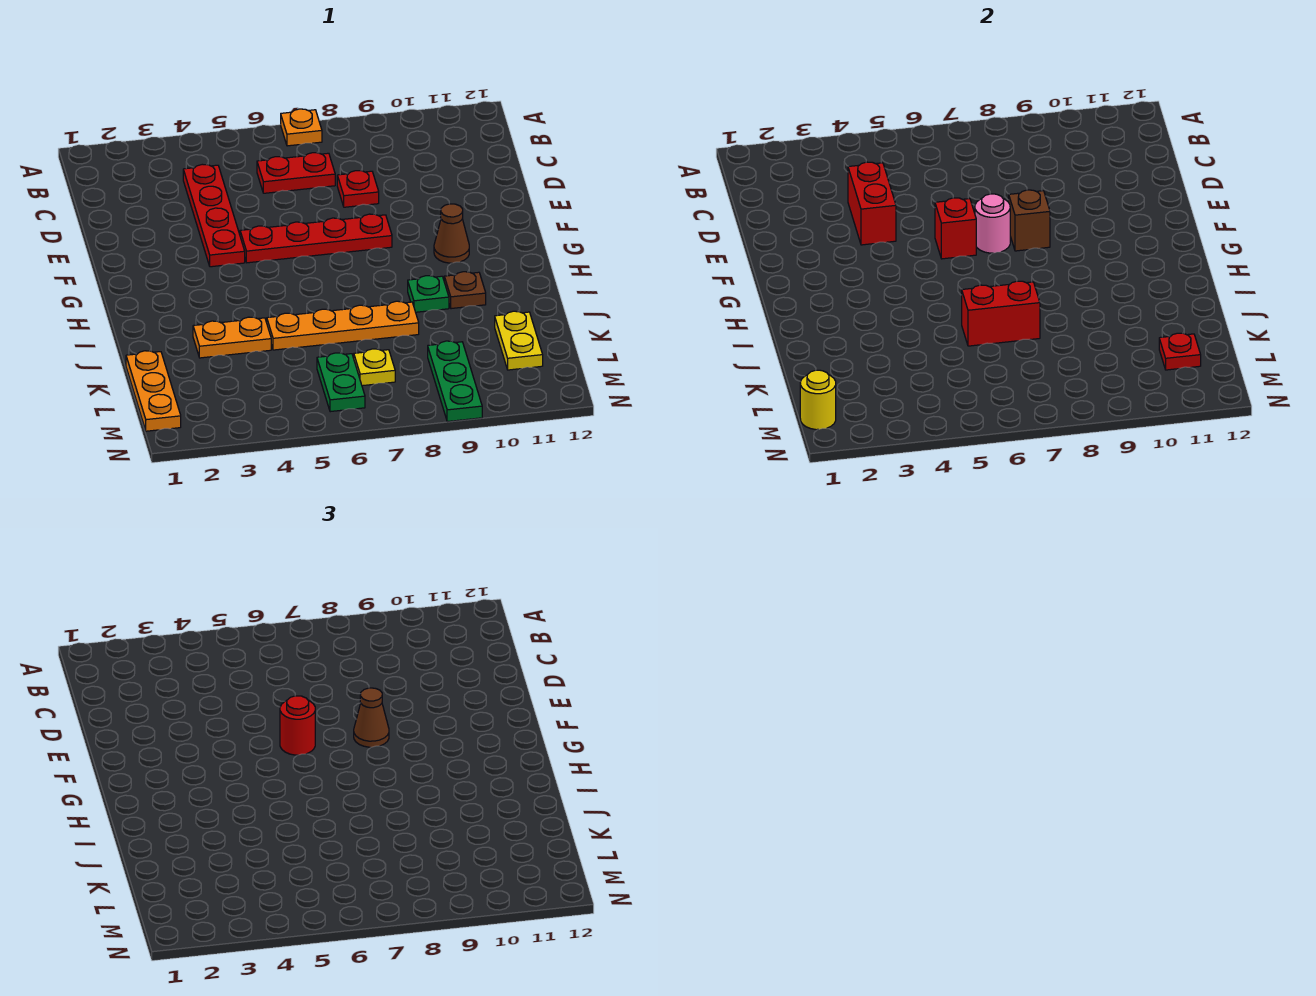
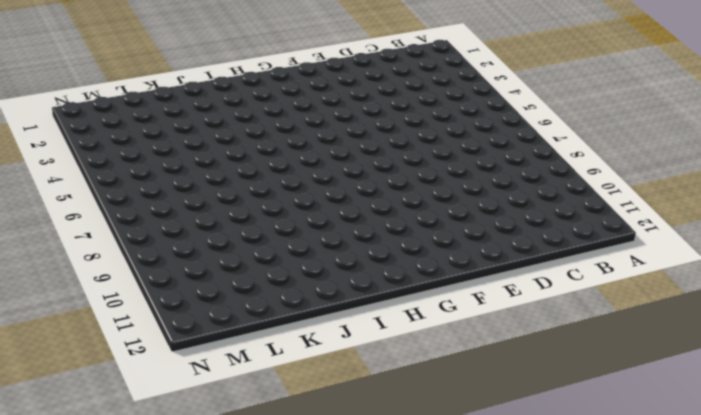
none -> orange 1x1 plate [281,109,322,146]
none -> red 1x4 plate [183,164,245,267]
none -> red 1x2 plate [257,153,335,193]

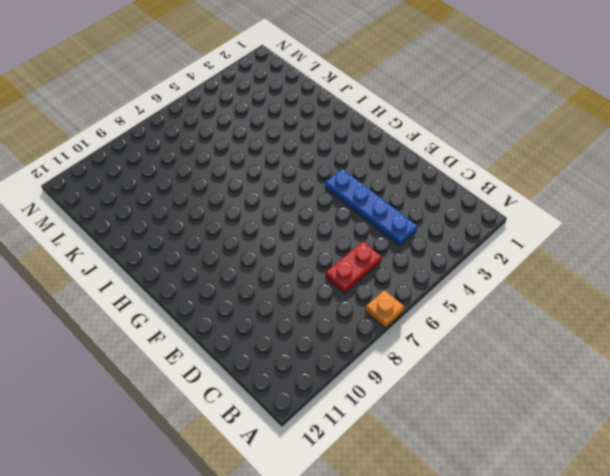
blue 1x4 plate [325,169,417,246] -> red 1x4 plate [183,164,245,267]
none -> red 1x1 plate [337,171,379,207]
none -> red 1x4 plate [240,214,392,263]
none -> brown 1x1 cone [434,204,469,263]

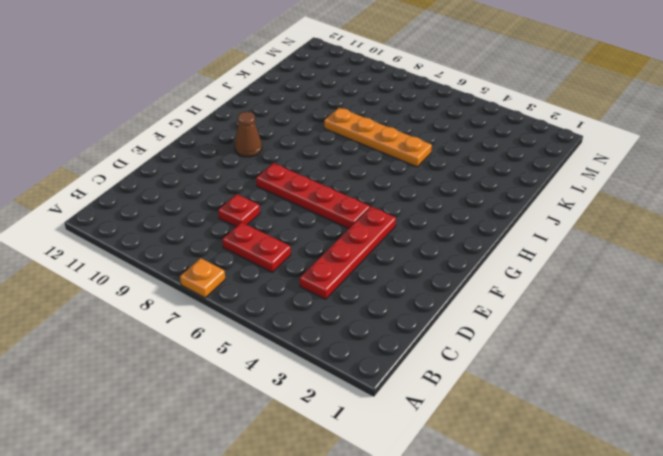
none -> green 1x1 plate [408,276,449,312]
none -> brown 1x1 plate [444,272,486,309]
none -> orange 1x2 plate [193,317,271,358]

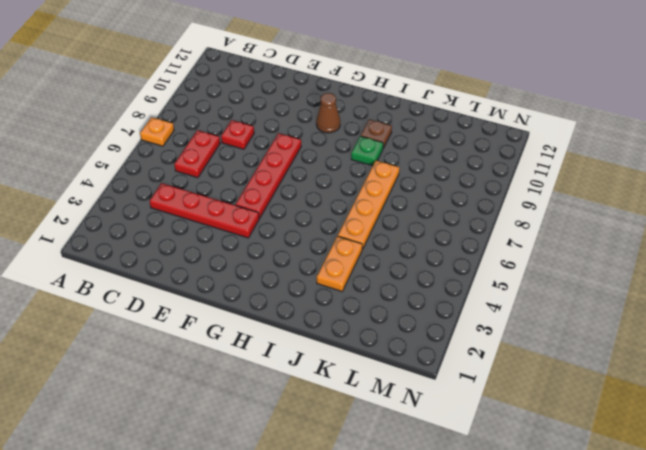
none -> orange 1x3 plate [126,351,181,431]
none -> yellow 1x2 plate [495,311,543,370]
none -> green 1x2 plate [317,353,365,412]

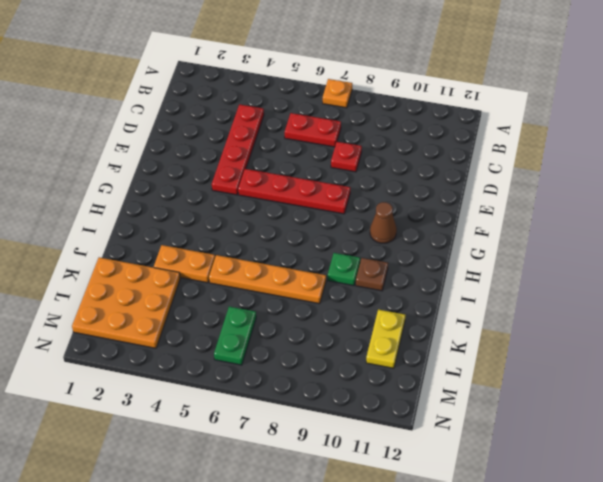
orange 3x3 plate [72,257,180,348] -> orange 1x3 plate [126,351,181,431]
none -> yellow 1x1 plate [354,349,395,386]
none -> green 1x3 plate [428,341,482,422]
none -> red 1x2 brick [848,162,896,245]

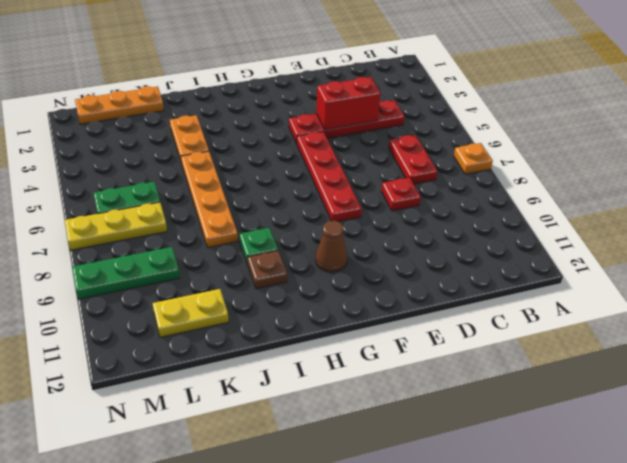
yellow 1x3 plate [65,202,167,250] -> yellow 1x1 plate [354,349,395,386]
none -> red 1x1 brick [935,198,976,259]
none -> pink 1x1 round brick [975,194,1010,253]
none -> brown 1x1 brick [1009,190,1050,251]

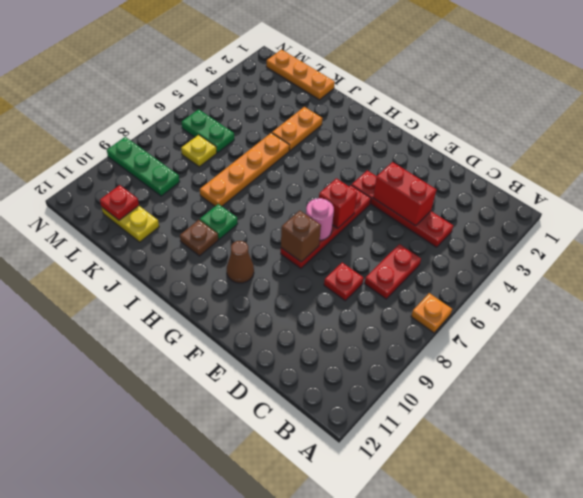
none -> red 1x2 brick [962,281,1040,346]
none -> yellow 1x1 round brick [800,370,836,430]
none -> red 1x1 round brick [280,696,315,755]

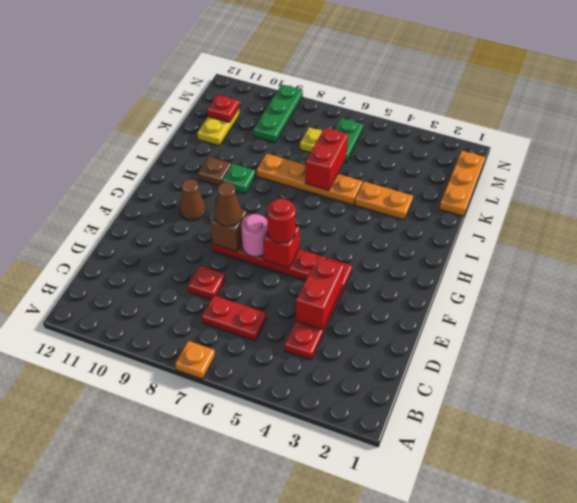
red 1x2 brick [305,128,348,191] -> red 1x2 brick turned to [962,281,1040,346]
none -> yellow 1x1 round brick [800,370,836,430]

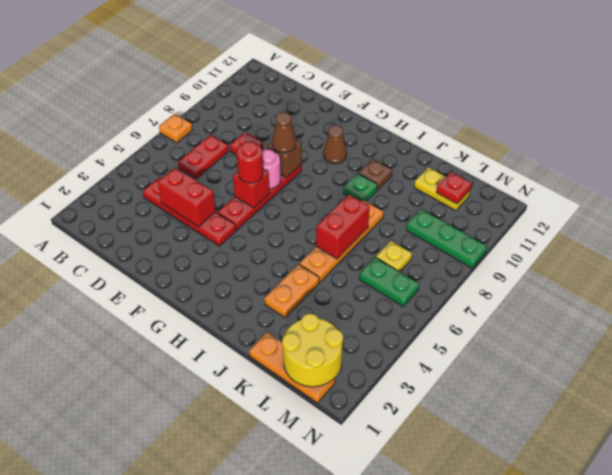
yellow 2x2 round brick [282,314,343,387] -> yellow 1x1 round brick [800,370,836,430]

